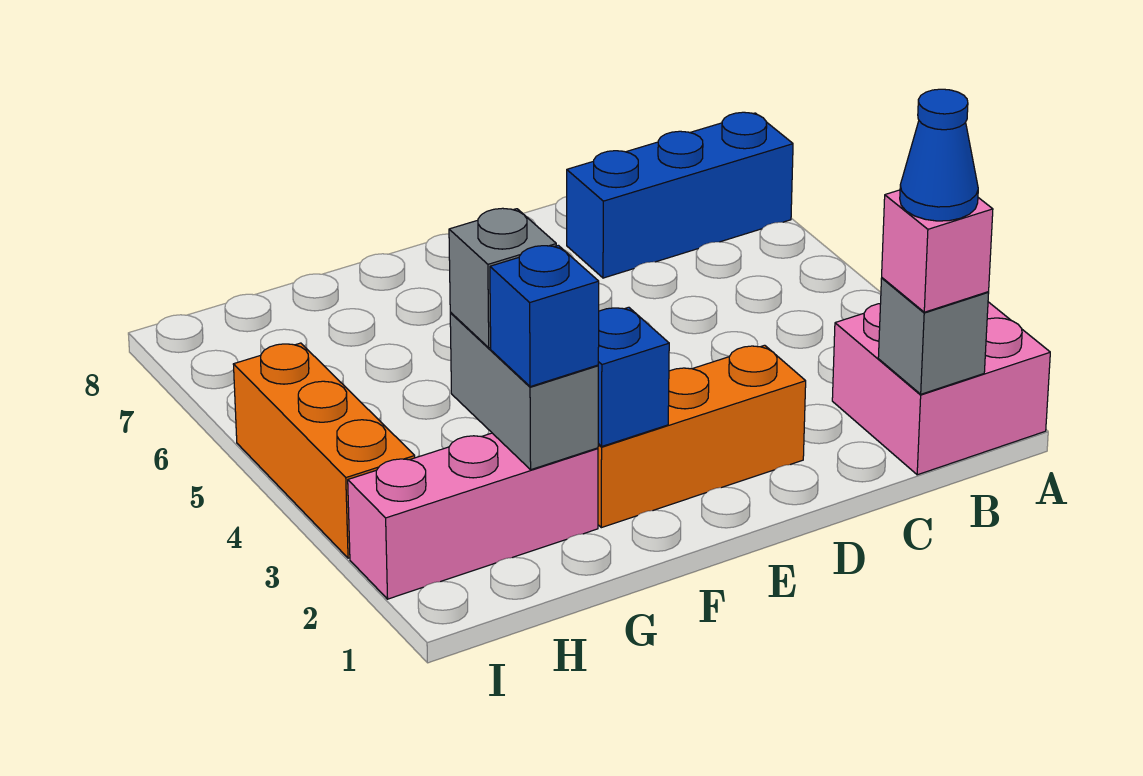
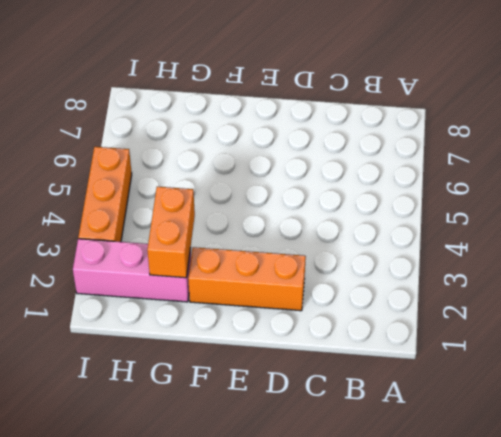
orange 1x2 brick [147,187,195,278] -> grey 1x2 brick [450,313,598,470]
none -> pink 2x2 brick [832,302,1050,475]
none -> blue 1x3 brick [567,112,793,278]
none -> grey 1x1 brick [878,278,989,394]

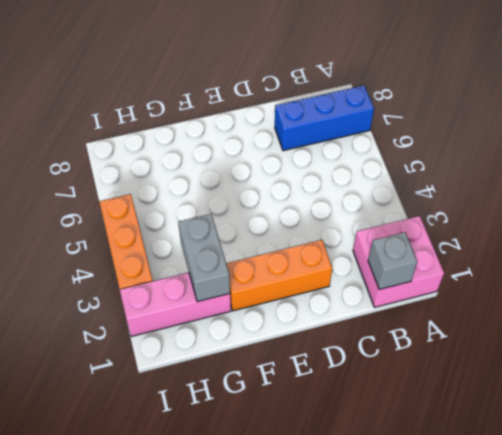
none -> blue 1x1 brick [598,307,669,446]
none -> pink 1x1 brick [882,190,993,312]
none -> blue 1x1 brick [490,245,599,387]

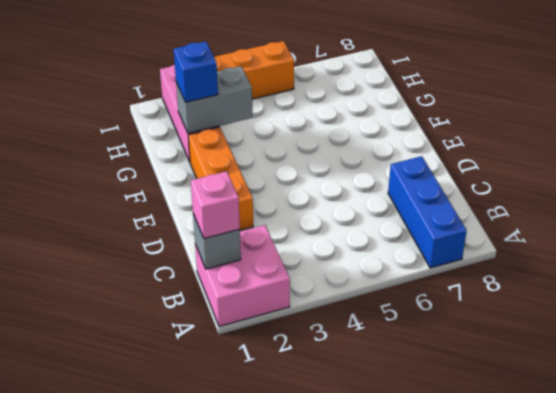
none -> blue 1x1 brick [598,307,669,446]
none -> grey 1x1 brick [449,208,556,348]
none -> blue 1x1 cone [900,89,978,221]

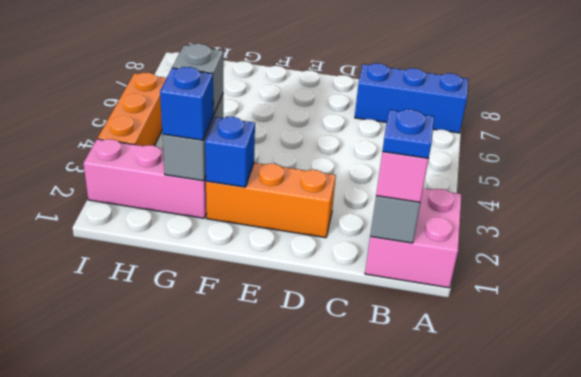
blue 1x1 plate [382,109,434,158] -> blue 1x1 cone [900,89,978,221]

